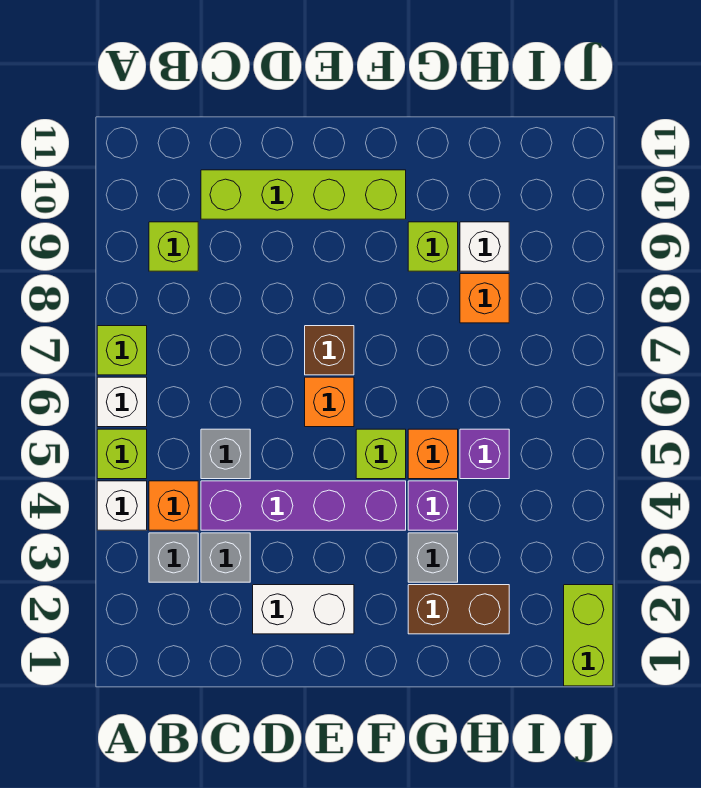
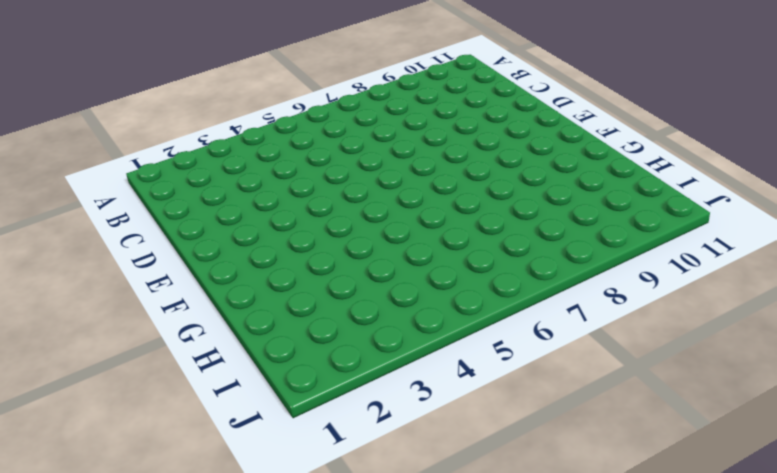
none -> white 1x1 brick [97,481,147,530]
none -> lime 1x1 brick [97,429,147,479]
none -> white 1x1 brick [97,377,147,427]

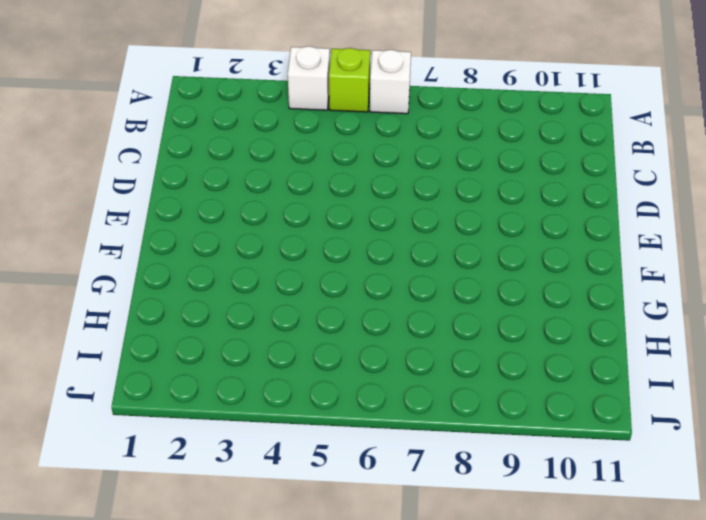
none -> lime 1x1 brick [97,326,147,375]
none -> grey 1x1 brick [149,533,198,582]
none -> orange 1x1 brick [149,481,198,530]

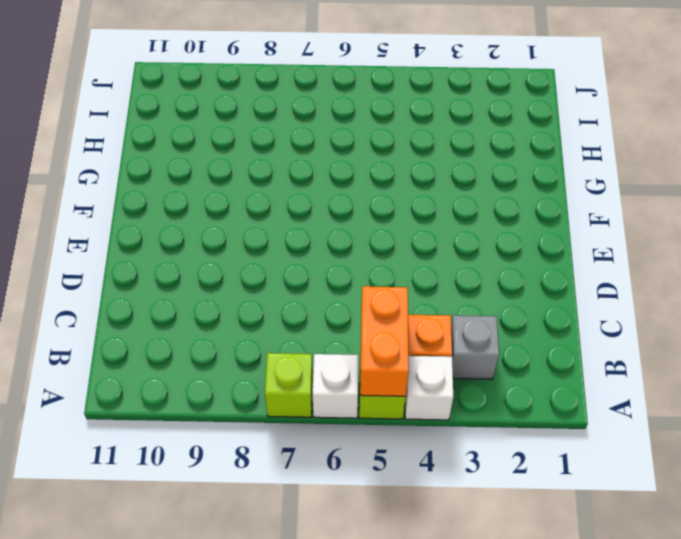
orange 1x2 brick [360,286,409,396] -> none
none -> lime 1x1 brick [149,222,198,271]
none -> grey 1x1 brick [201,533,250,582]
none -> purple 1x4 brick [201,481,406,530]

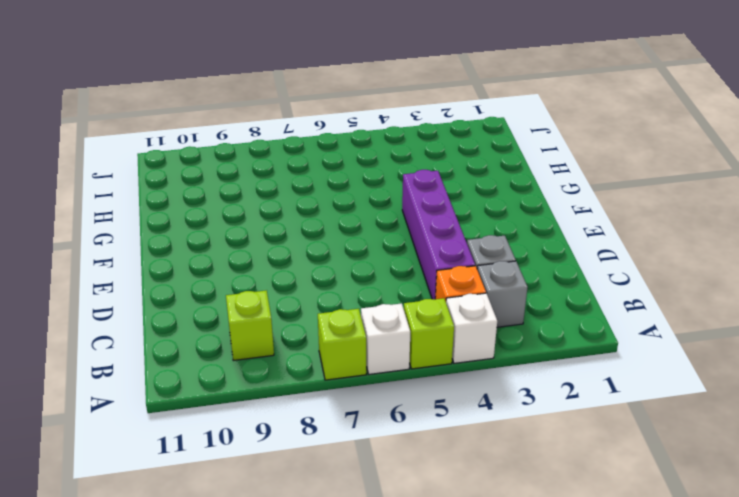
none -> grey 1x1 brick [201,429,250,479]
none -> lime 1x4 brick [201,170,406,219]
none -> white 1x2 brick [253,585,354,634]

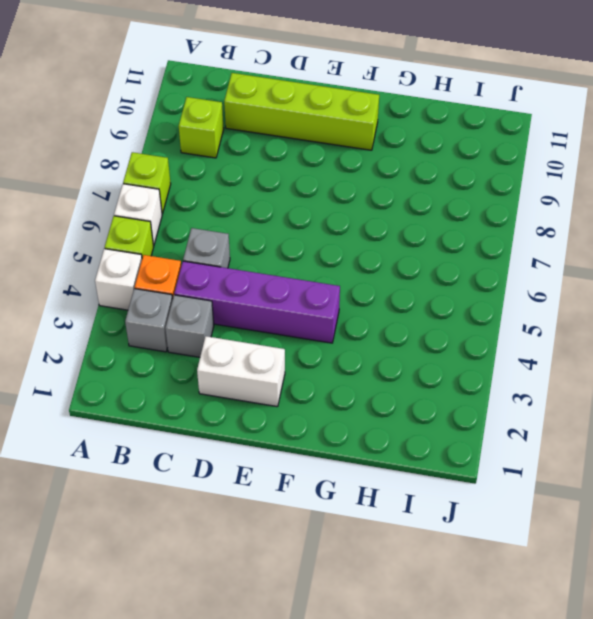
none -> orange 1x1 brick [305,377,354,427]
none -> brown 1x1 brick [305,326,354,375]
none -> lime 1x1 brick [356,429,406,479]

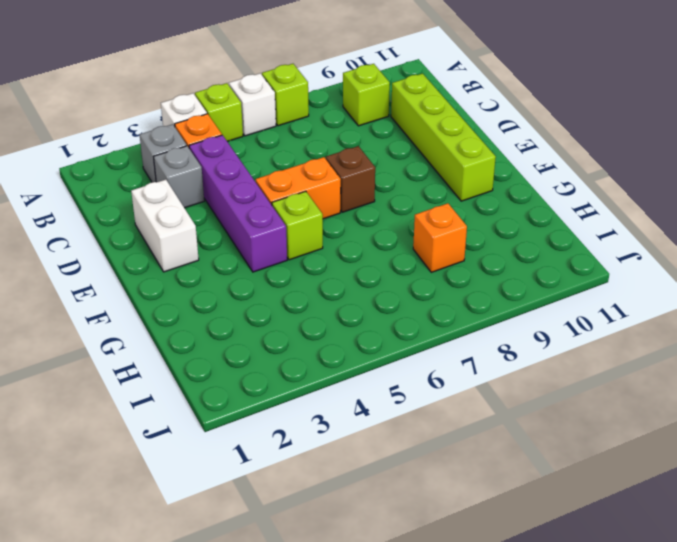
orange 1x2 brick [256,157,341,219] -> orange 1x1 brick [305,377,354,427]
none -> grey 1x1 brick [201,429,250,479]
none -> brown 1x2 brick [408,585,509,634]
none -> grey 1x1 brick [408,533,458,582]

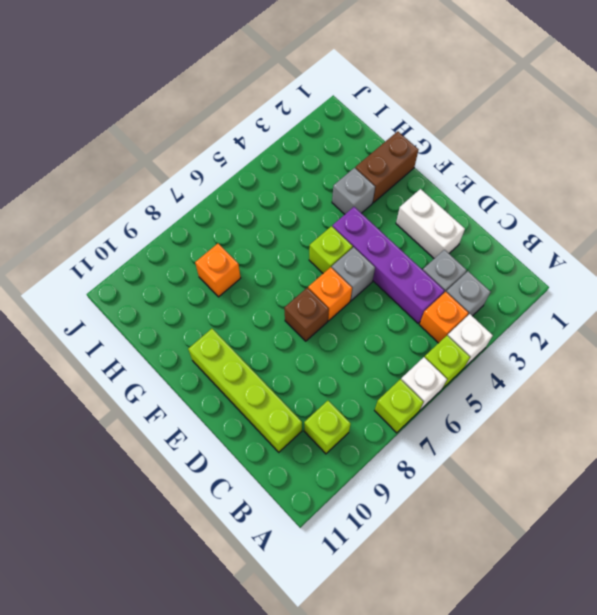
grey 1x1 brick [332,247,375,301] -> grey 1x1 brick moved to [201,429,250,479]
brown 1x2 brick [355,131,419,203] -> brown 1x2 brick turned to [408,585,509,634]
none -> purple 1x1 brick [408,481,458,530]
none -> orange 1x1 brick [408,429,458,479]
none -> lime 1x1 brick [408,222,458,271]

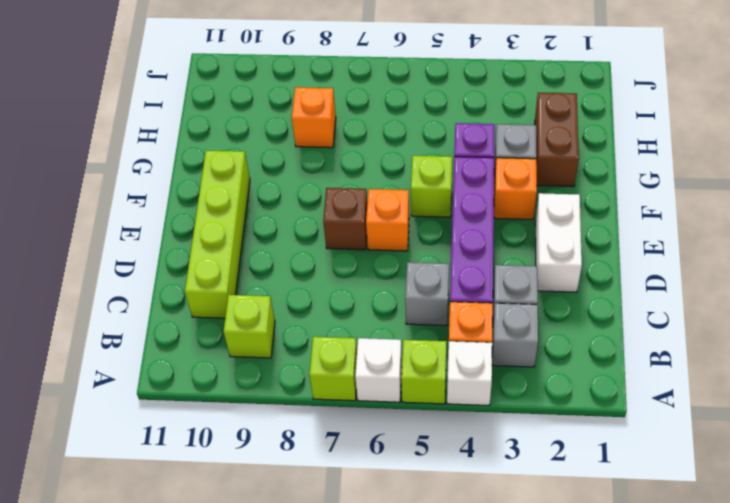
orange 1x1 brick [494,158,537,219] -> orange 1x1 brick moved to [408,429,458,479]
none -> lime 1x1 brick [408,222,458,271]
none -> purple 1x1 brick [460,429,509,479]
none -> white 1x1 brick [460,222,509,271]

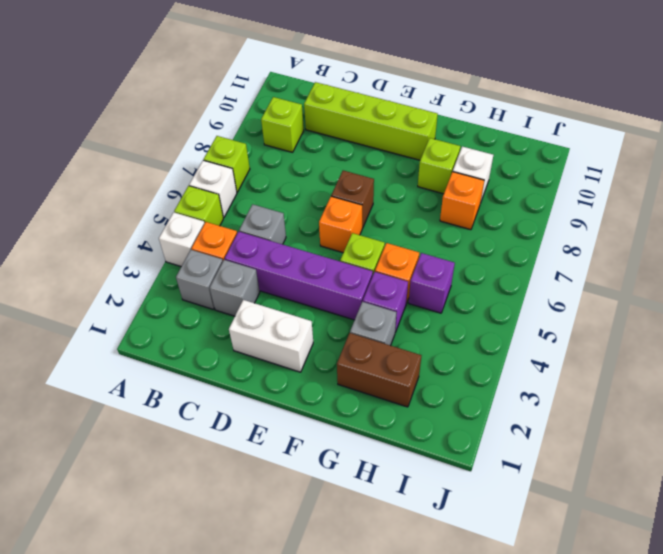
none -> lime 1x2 brick [564,585,613,686]

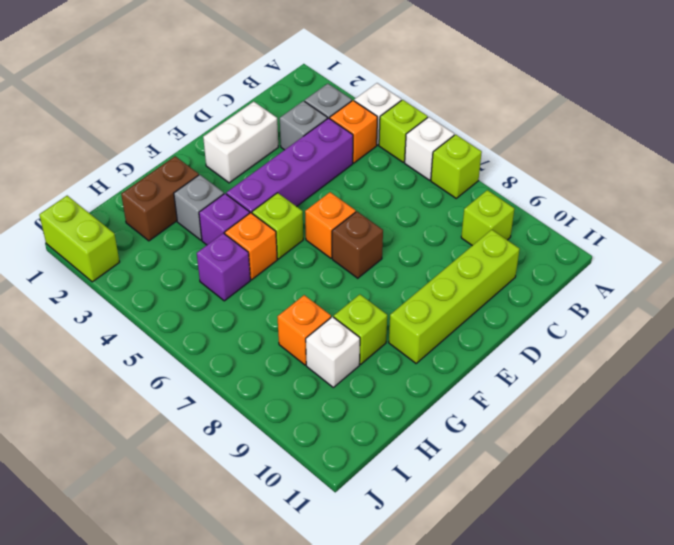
none -> grey 1x1 brick [201,429,250,479]

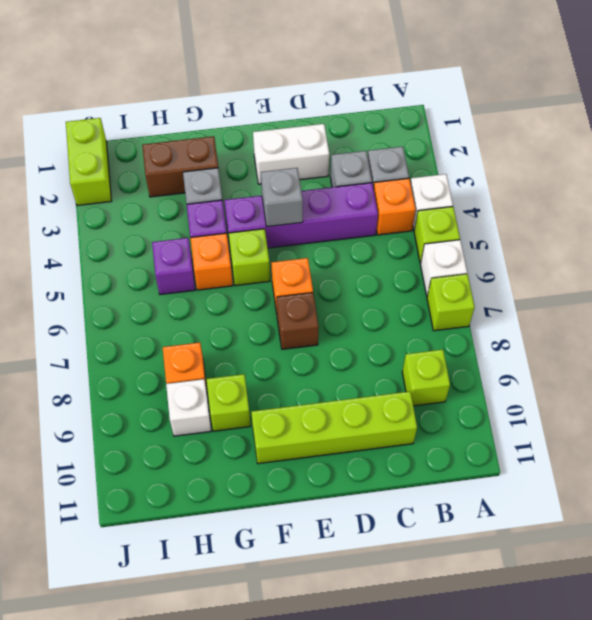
grey 1x1 brick [261,168,303,227] -> grey 1x1 brick moved to [201,429,250,479]

